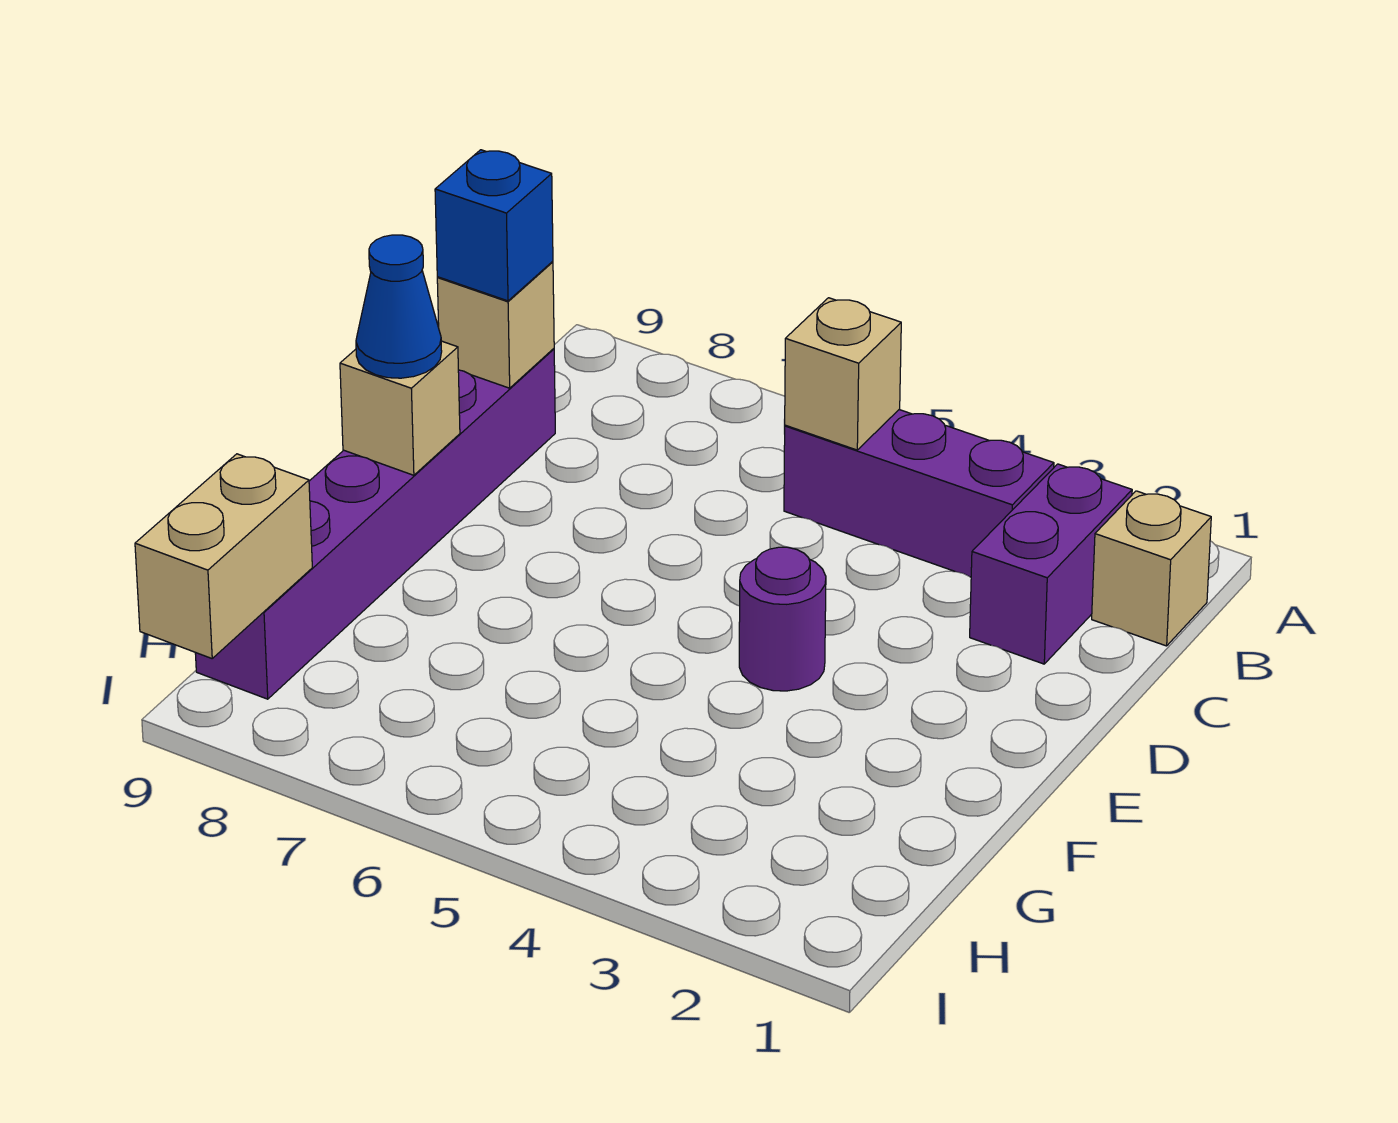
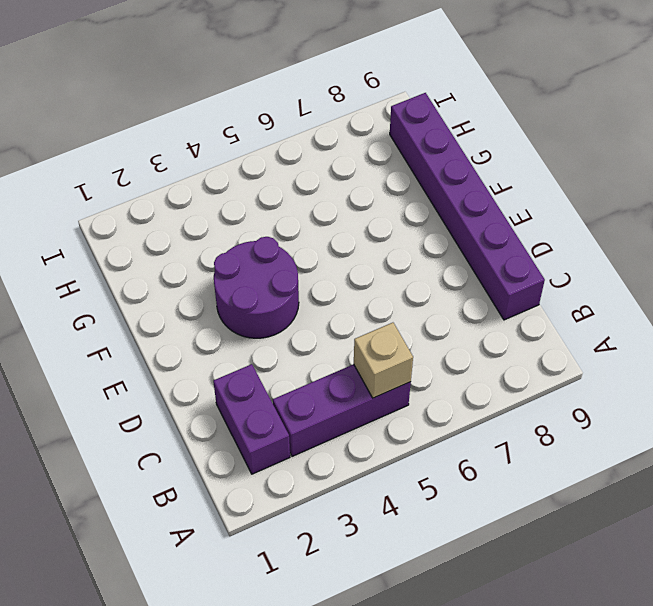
purple 2x2 round brick [214,237,299,338] -> purple 1x1 round brick [739,547,826,691]
none -> tan 1x1 brick [1092,491,1211,646]
none -> tan 1x1 brick [437,262,554,388]

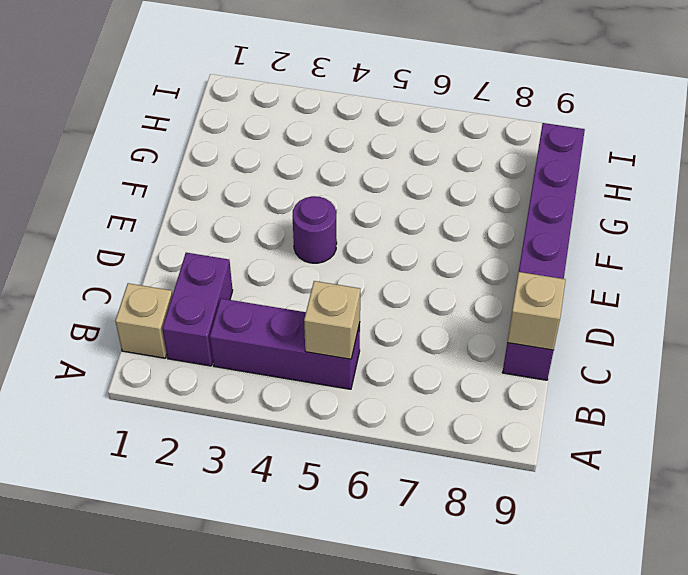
none -> tan 1x1 brick [340,341,460,475]
none -> tan 1x2 brick [135,454,312,658]

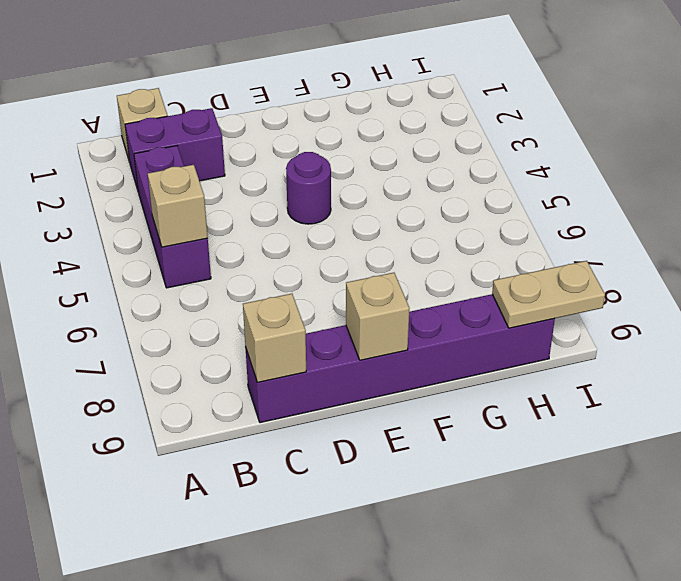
tan 1x2 plate [492,261,605,328] -> tan 1x2 brick [135,454,312,658]
none -> blue 1x1 brick [435,150,553,301]
none -> blue 1x1 cone [356,235,442,378]

